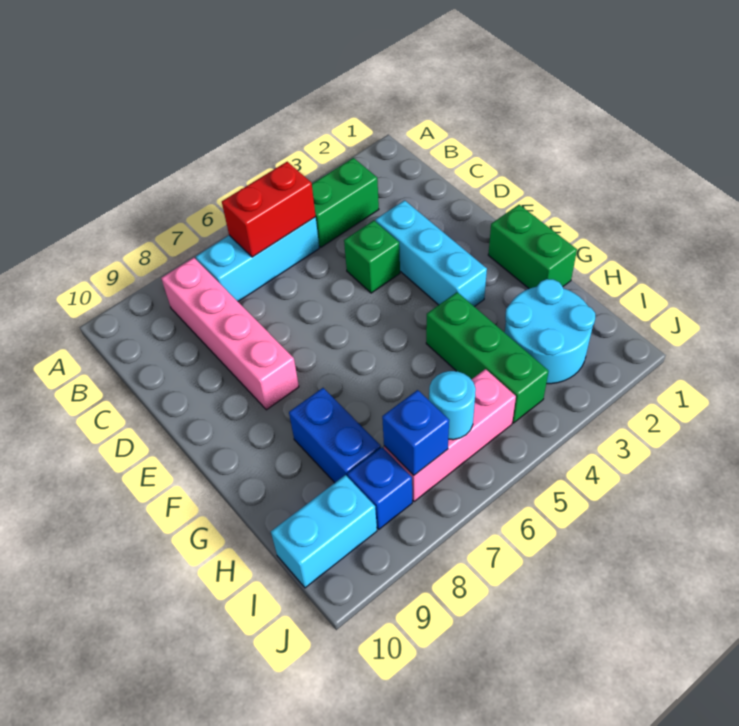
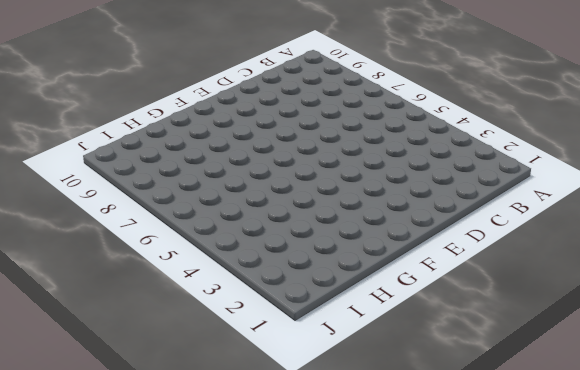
none -> green 1x2 brick [312,158,379,247]
none -> cyan 1x3 brick [196,217,319,301]
none -> pink 1x4 brick [161,258,299,410]

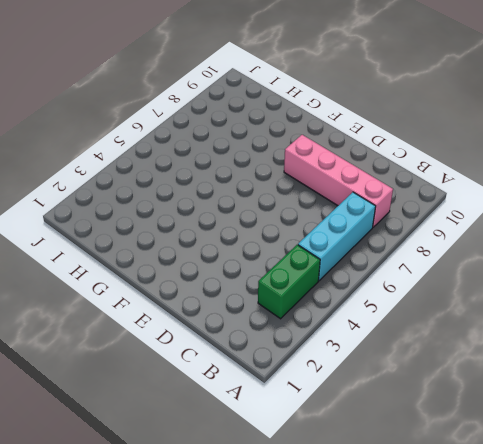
none -> cyan 1x3 brick [376,200,487,307]
none -> green 1x1 brick [344,221,400,293]
none -> green 1x2 brick [488,205,577,289]

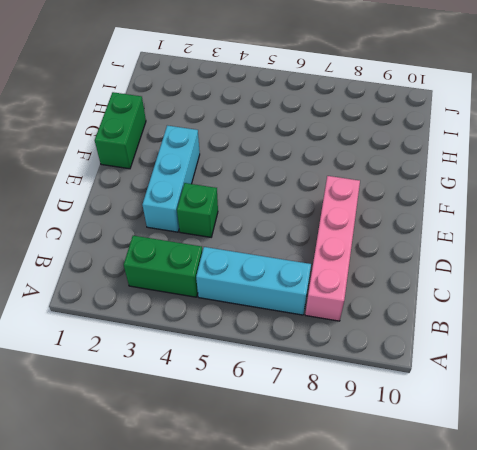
none -> green 1x3 brick [426,292,549,423]
none -> blue 1x2 brick [289,388,381,483]
none -> cyan 2x2 round brick [505,279,595,384]

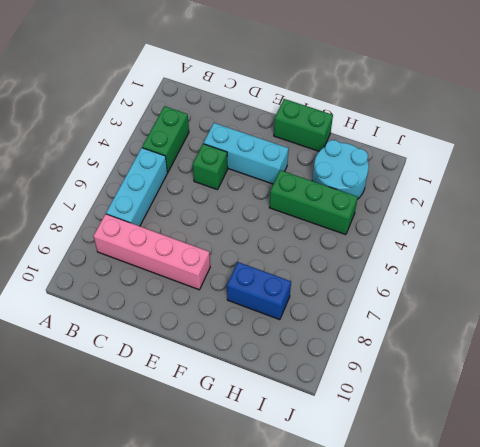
none -> pink 1x3 brick [384,369,516,502]
none -> blue 1x1 brick [347,447,412,529]
none -> cyan 1x2 brick [271,475,377,588]

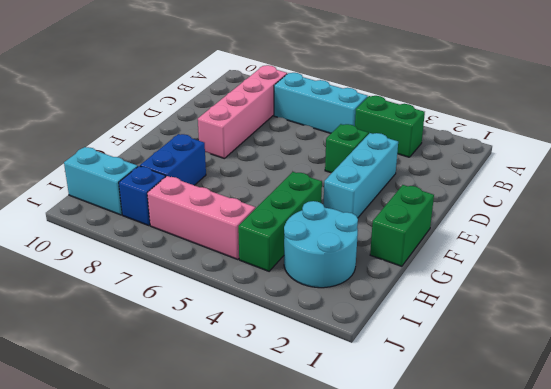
none -> red 1x2 brick [222,162,316,257]
none -> cyan 1x1 round brick [429,371,476,440]
none -> blue 1x1 brick [382,390,449,475]

